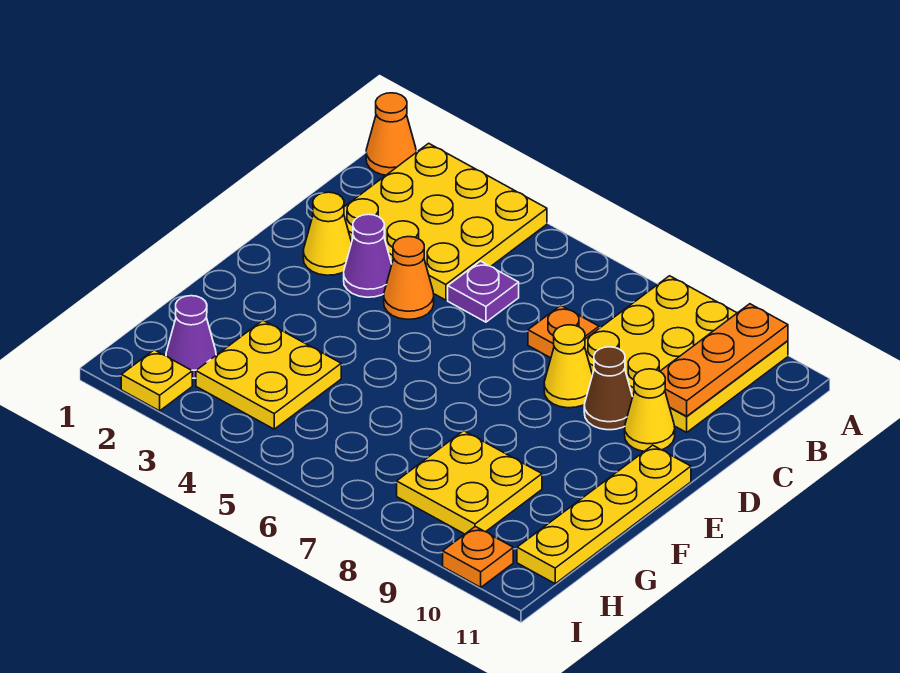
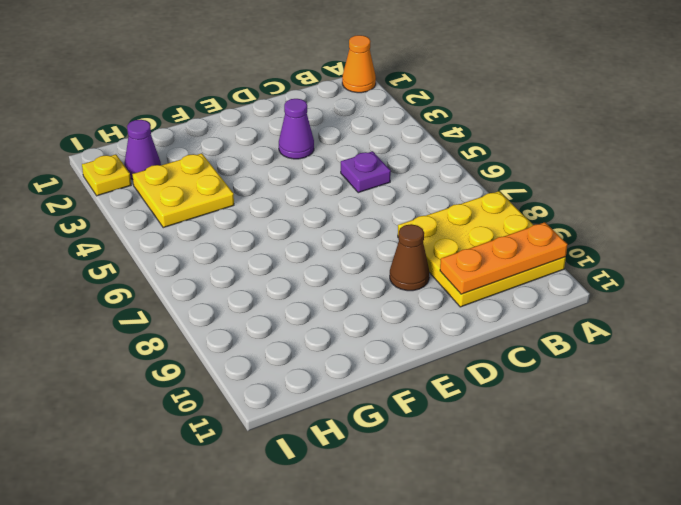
none -> yellow 3x3 plate [344,143,547,300]
none -> orange 1x1 plate [528,305,599,358]
none -> yellow 1x1 cone [303,192,352,275]

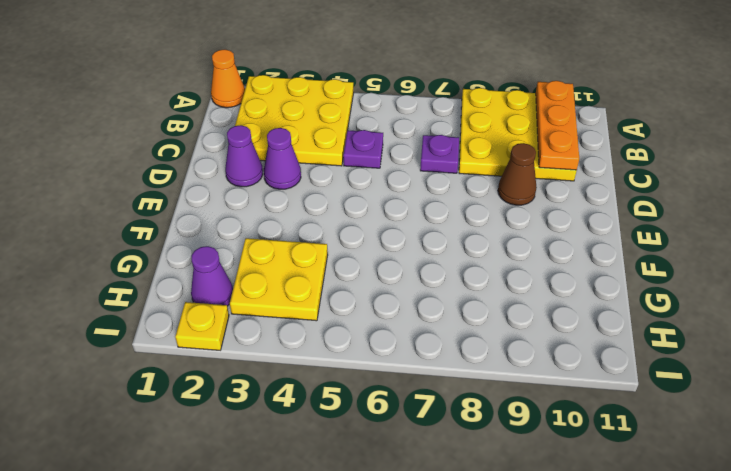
purple 1x1 plate [420,135,459,173] -> orange 1x1 plate [528,305,599,358]
purple 1x1 cone [225,125,263,187] -> yellow 1x1 cone [303,192,352,275]
none -> orange 1x1 cone [384,237,434,319]
none -> yellow 1x1 cone [544,325,592,408]
none -> yellow 1x1 cone [625,369,675,451]

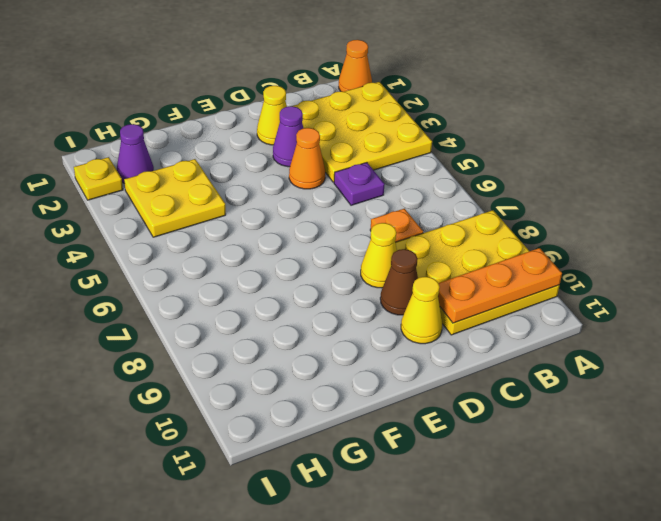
none -> yellow 1x4 plate [517,445,691,584]
none -> yellow 2x2 plate [397,431,542,534]
none -> orange 1x1 plate [443,527,513,587]

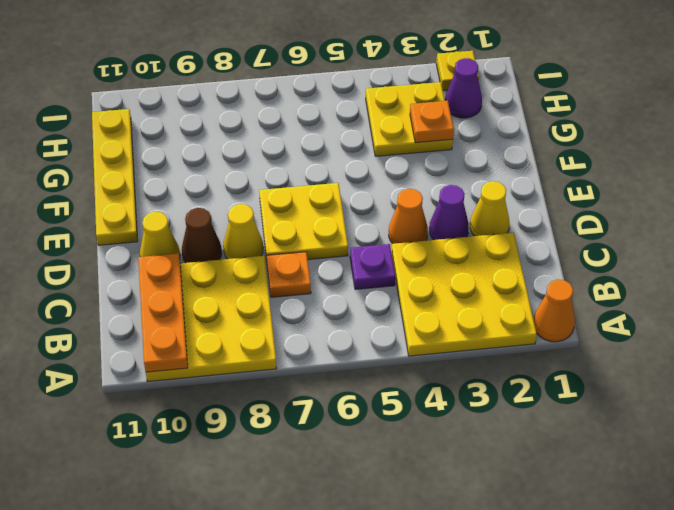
yellow 2x2 plate [259,183,348,260] -> yellow 2x2 plate moved to [397,431,542,534]
orange 1x1 plate [410,101,454,143] -> orange 1x1 plate moved to [443,527,513,587]

